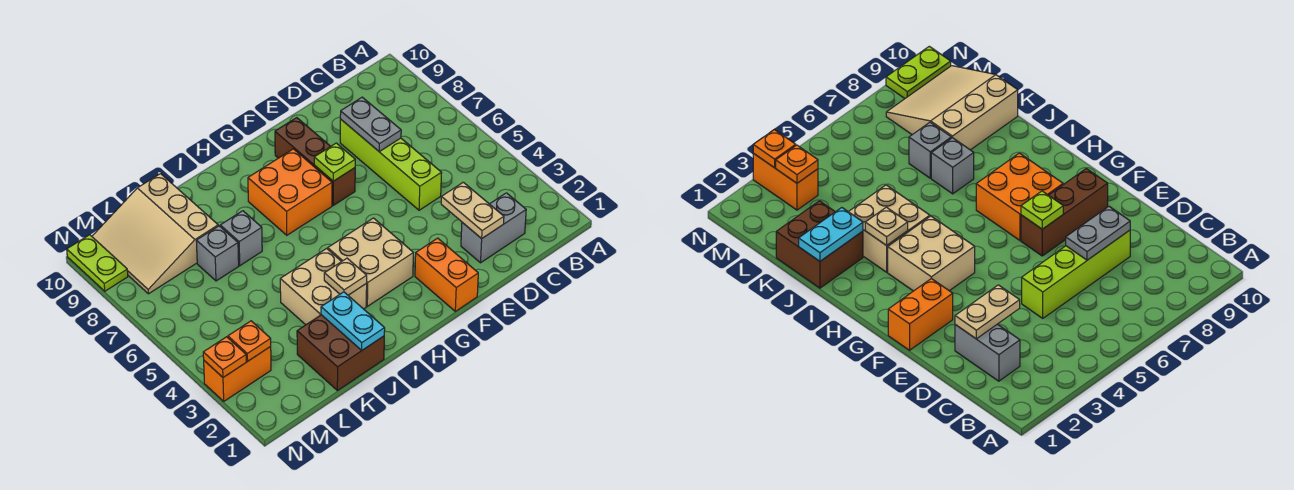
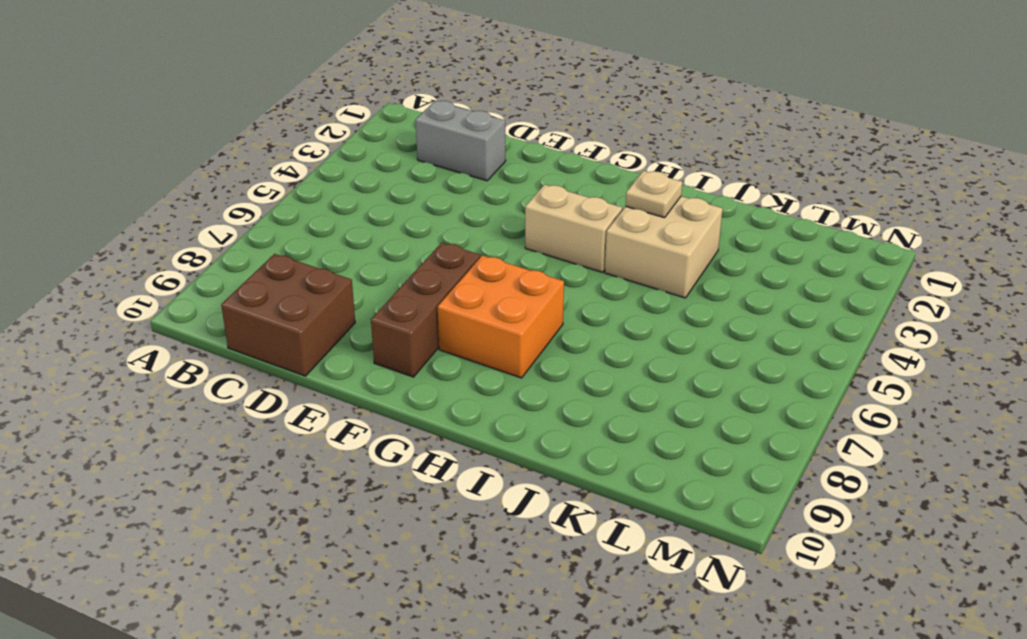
brown 2x2 brick [221,254,355,376] -> brown 2x2 brick moved to [297,315,384,391]
tan 1x2 brick [525,185,623,272] -> tan 2x2 brick [328,218,413,306]
none -> lime 1x4 brick [340,119,442,210]
none -> orange 1x2 brick [415,238,478,311]
none -> grey 1x1 brick [220,211,262,266]

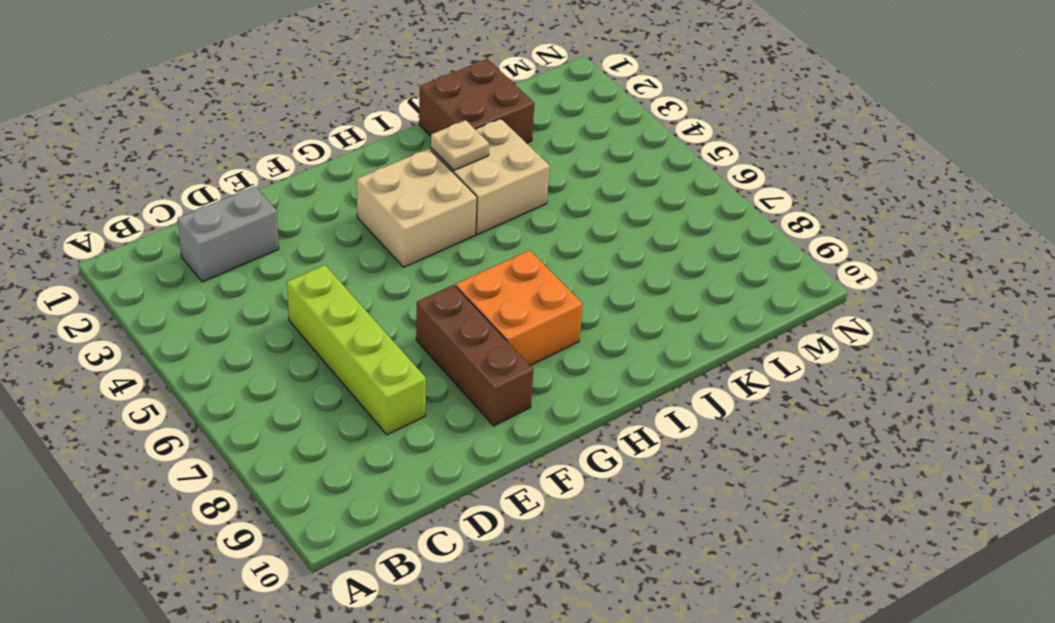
none -> orange 1x2 brick [415,238,478,311]
none -> grey 1x1 brick [220,211,262,266]
none -> grey 1x1 brick [196,226,239,281]

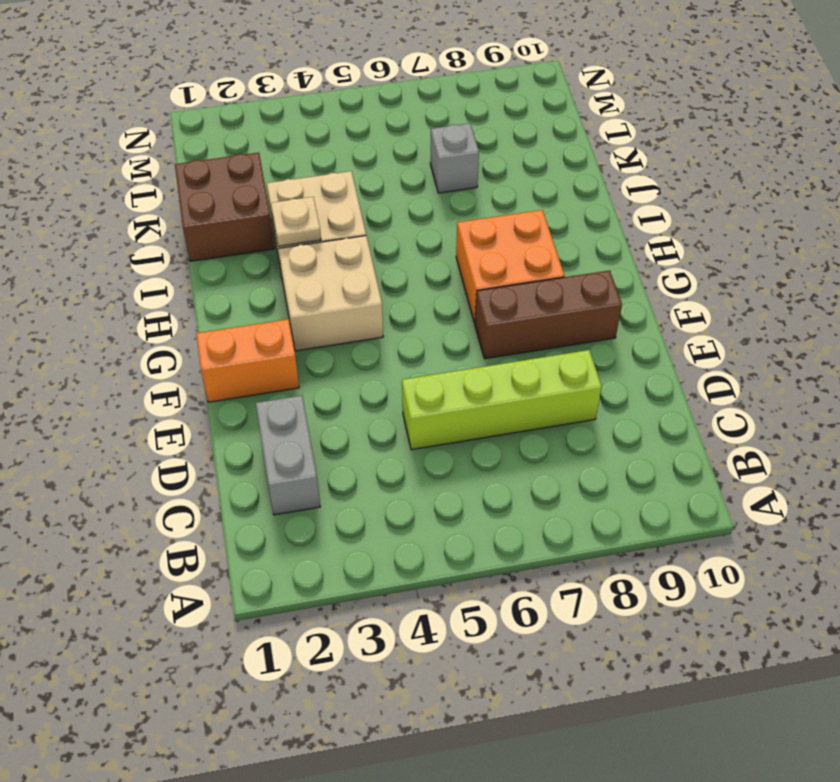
none -> grey 1x1 brick [220,211,262,266]
none -> tan 3x3 slope [92,174,218,294]
none -> orange 1x2 brick [204,347,271,401]

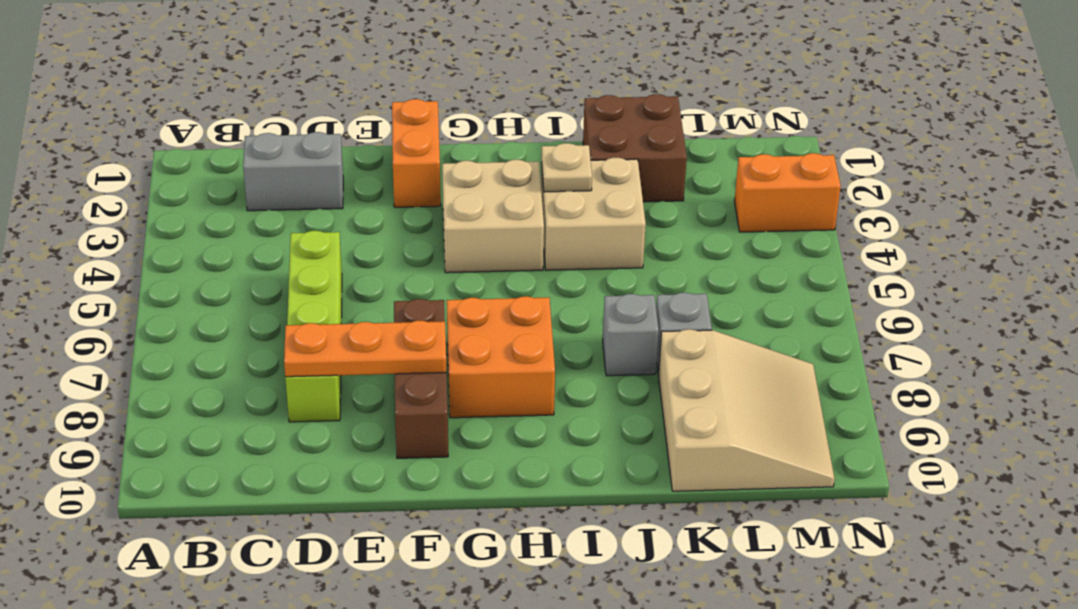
orange 1x3 plate [284,321,446,377] -> grey 1x2 plate [340,97,401,151]
none -> lime 1x2 plate [67,235,128,291]
none -> tan 1x2 plate [441,182,504,239]
none -> lime 1x1 plate [314,143,355,181]

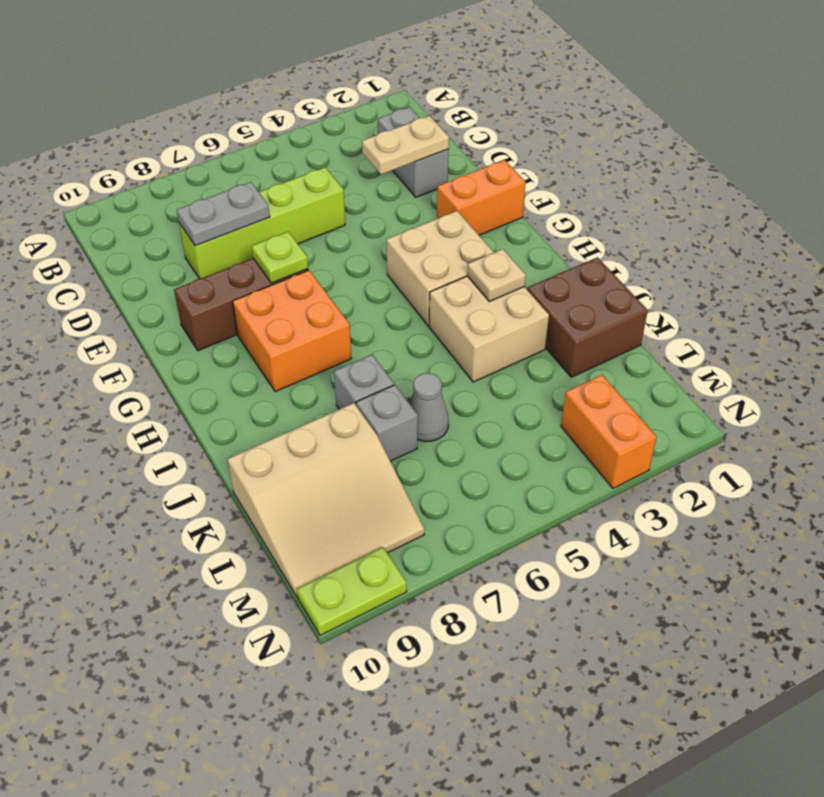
grey 1x1 cone [410,373,449,442] -> none
none -> cyan 1x2 plate [321,292,385,351]
none -> orange 1x1 plate [228,321,271,361]
none -> orange 1x1 plate [203,337,246,377]

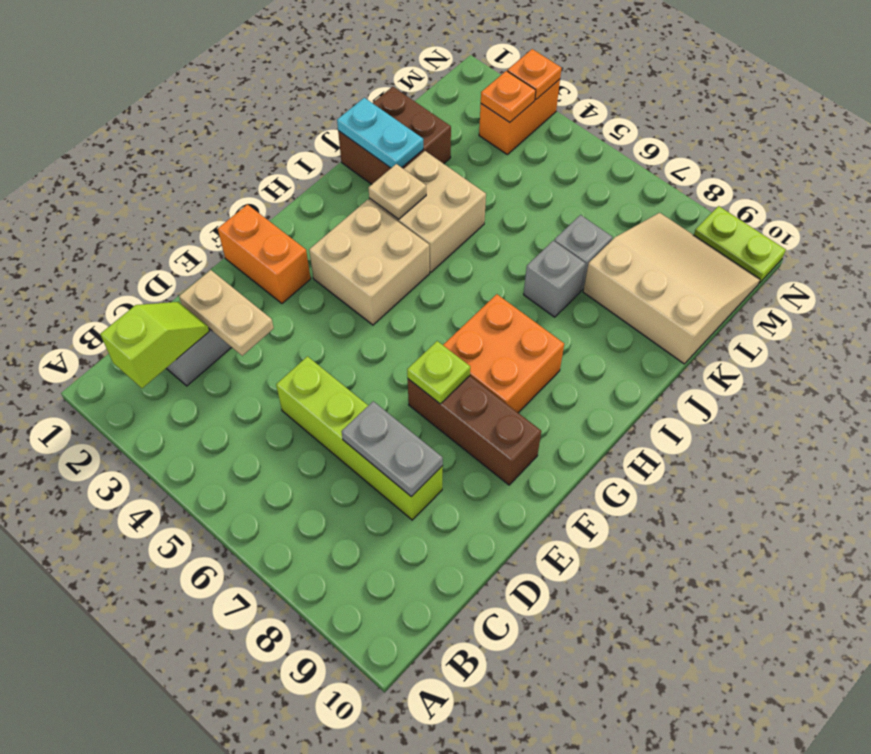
lime 1x2 slope [100,302,209,388] -> none

